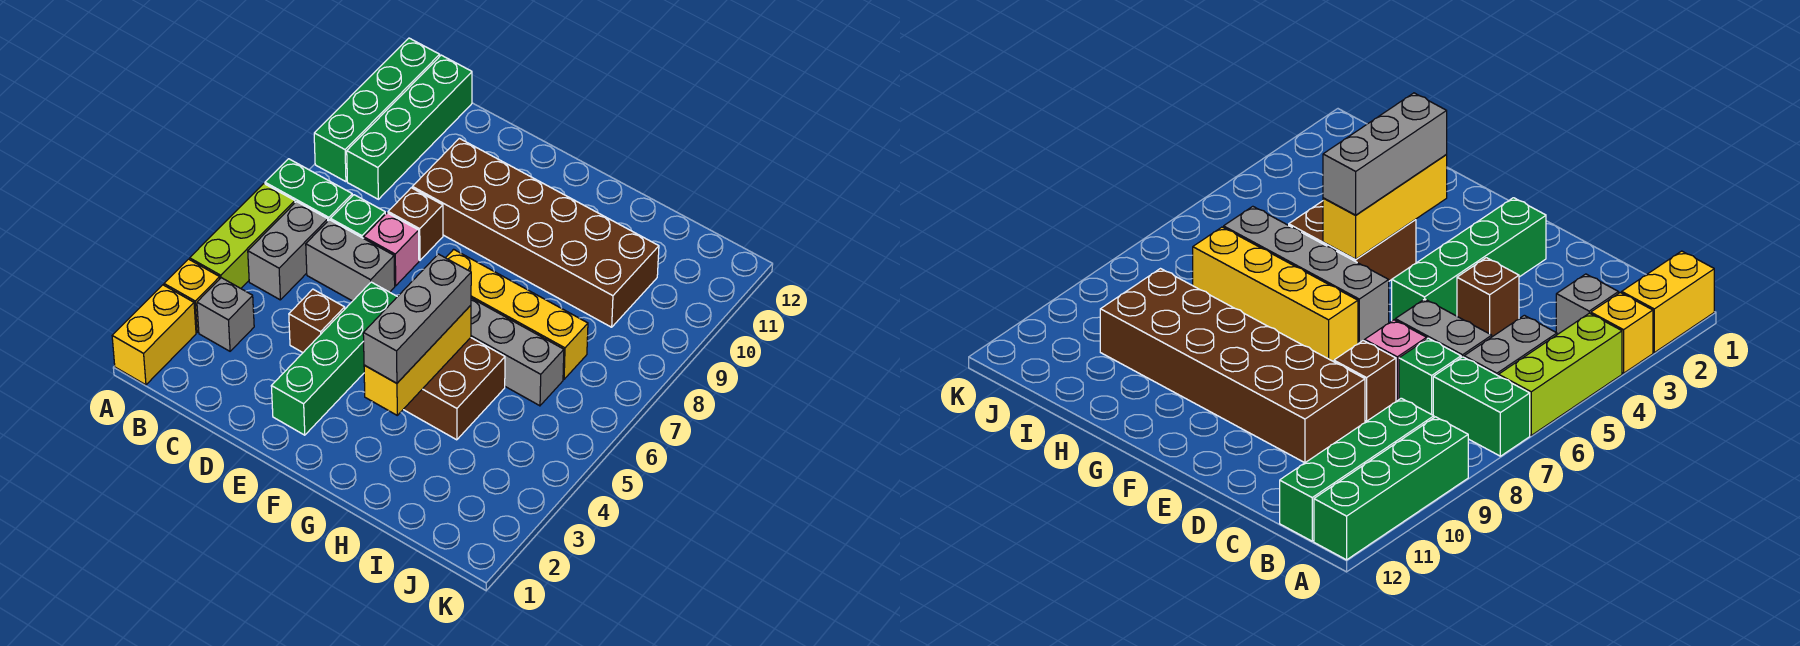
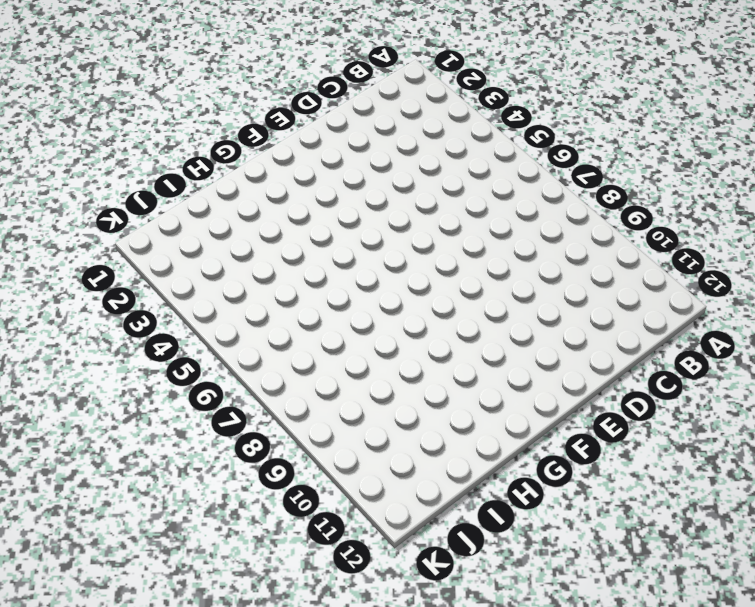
none -> yellow 1x2 brick [112,285,196,385]
none -> yellow 1x1 brick [164,259,220,332]
none -> lime 1x3 brick [190,184,295,288]

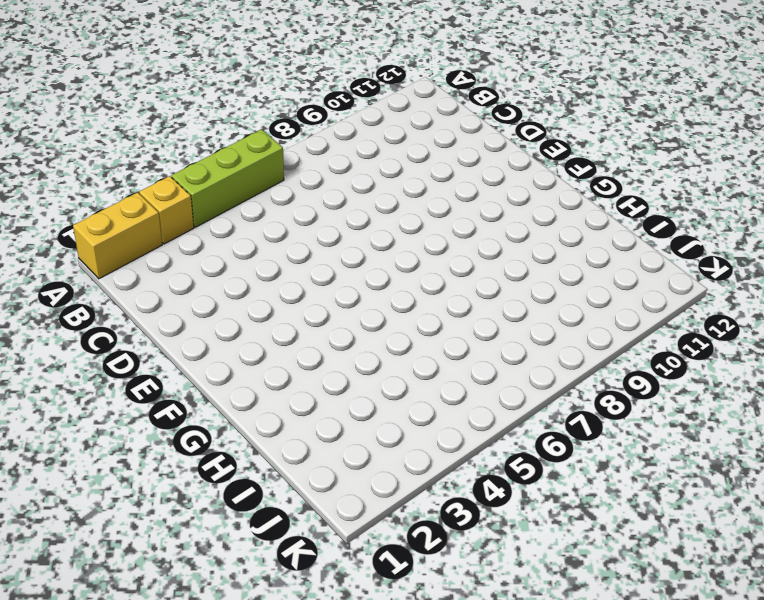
none -> green 1x2 brick [265,159,352,221]
none -> green 1x4 brick [314,38,440,182]
none -> grey 1x1 brick [197,278,254,351]

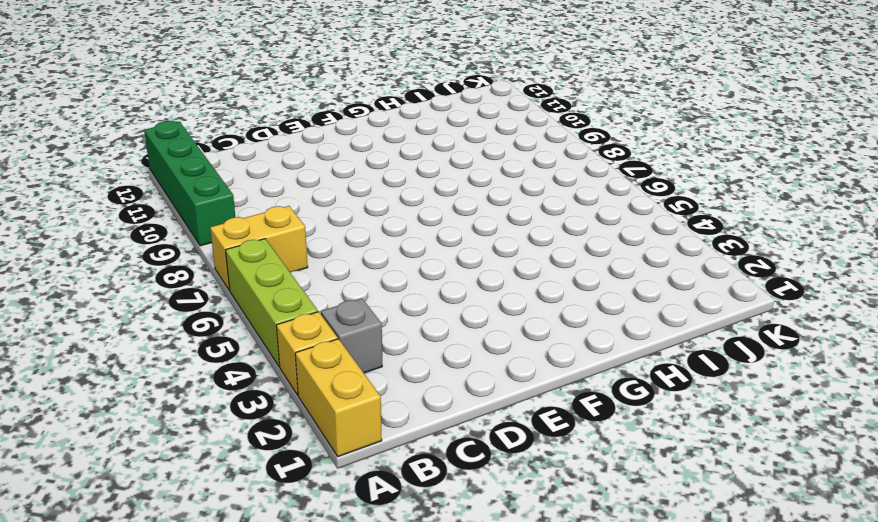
yellow 1x2 brick [210,206,308,291] -> green 1x2 brick [265,159,352,221]
none -> grey 1x2 brick [248,202,328,300]
none -> green 1x4 brick [347,55,472,199]
none -> grey 1x2 brick [306,220,395,301]

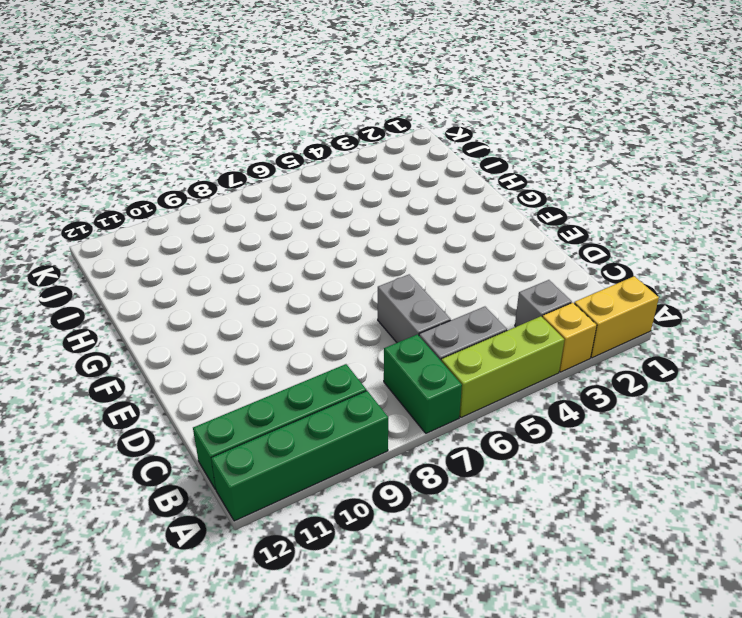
none -> green 1x1 brick [331,195,385,238]
none -> brown 1x1 brick [289,289,345,352]
none -> pink 1x1 brick [364,213,419,286]

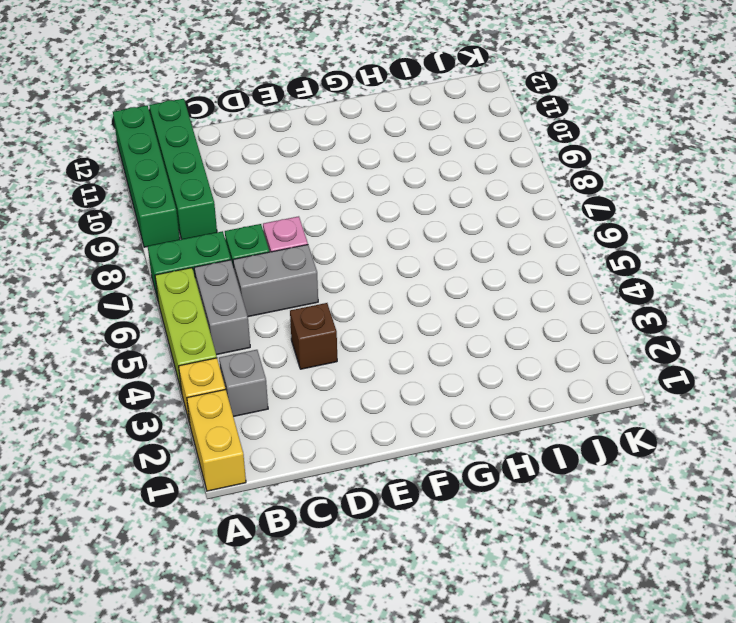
none -> brown 1x1 brick [388,188,443,260]
none -> brown 2x6 brick [412,138,659,327]
none -> green 1x4 brick [271,282,397,435]

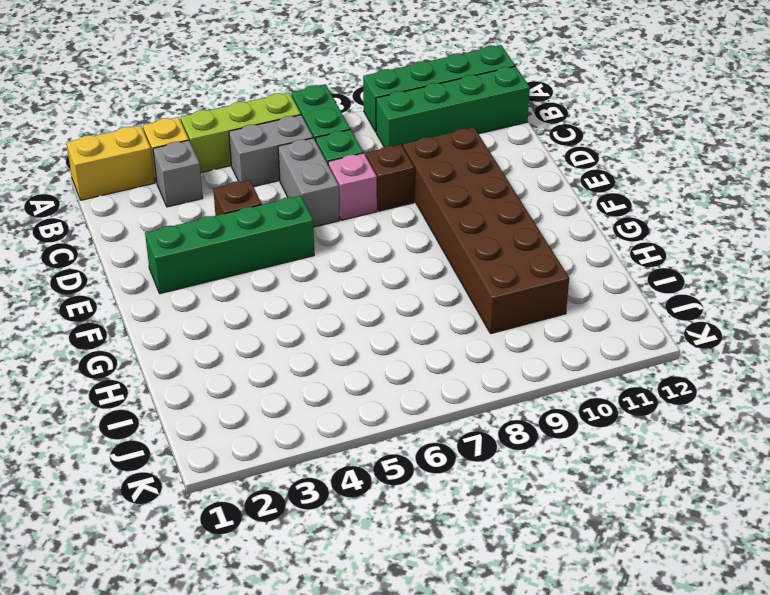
none -> grey 1x4 brick [471,298,564,406]
none -> yellow 1x4 brick [446,249,588,379]
none -> brown 2x2 brick [403,338,505,440]

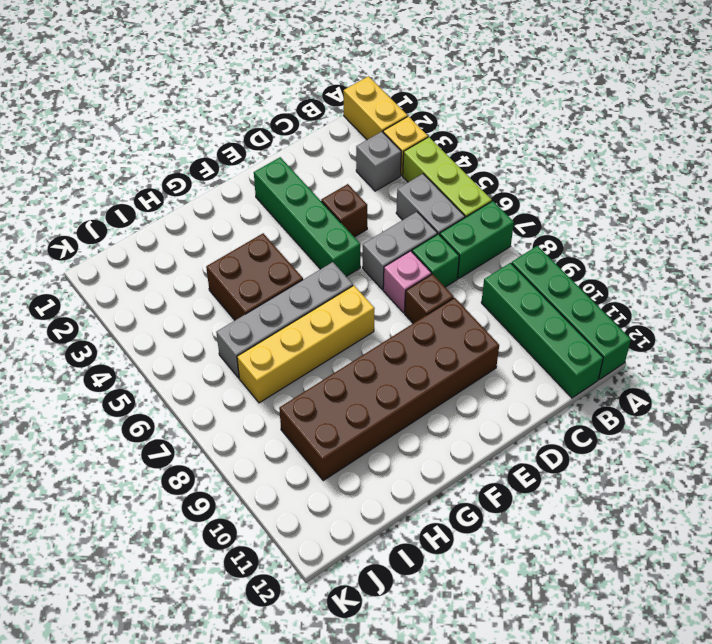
none -> yellow 1x3 brick [364,305,471,415]
none -> grey 1x3 brick [363,254,471,383]

